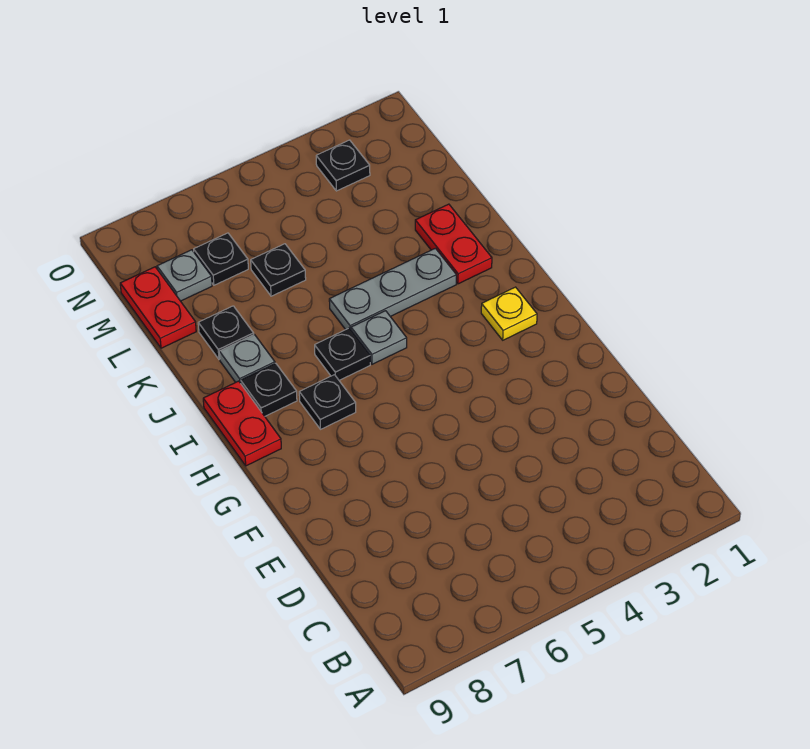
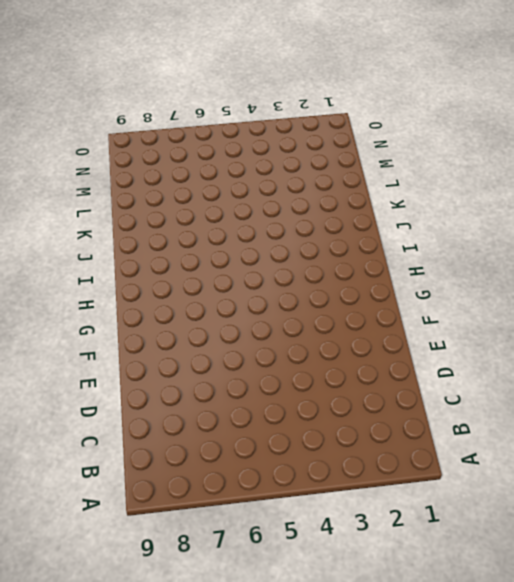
none -> yellow 1x1 plate [481,287,537,340]
none -> black 1x1 plate [299,375,356,429]
none -> red 1x2 plate [203,381,281,466]

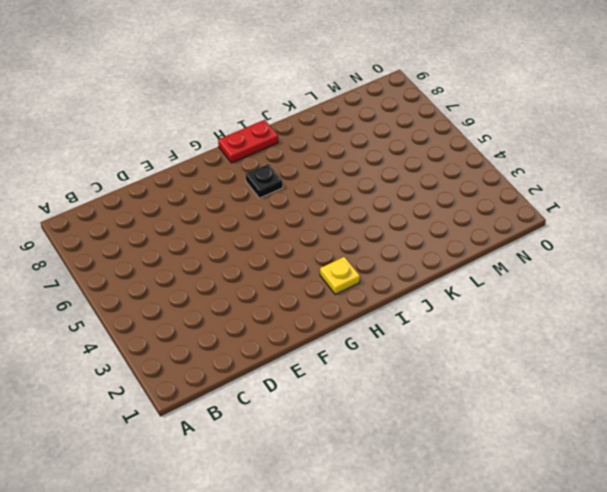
none -> grey 1x1 plate [351,311,407,364]
none -> black 1x1 plate [315,328,370,380]
none -> black 1x1 plate [241,363,297,416]

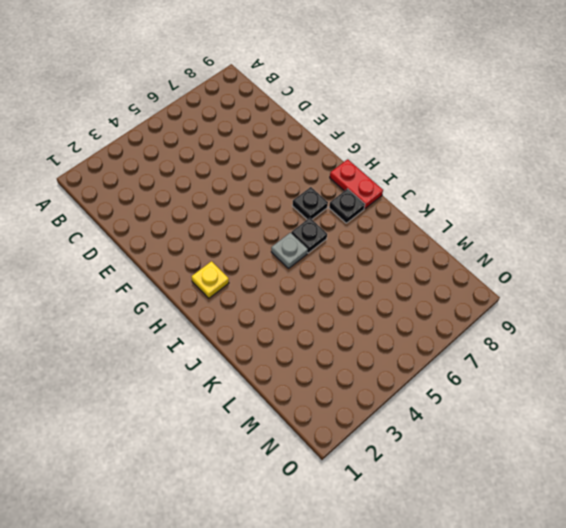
none -> red 1x2 plate [415,204,492,284]
none -> grey 1x3 plate [329,248,456,330]
none -> grey 1x1 plate [219,334,275,383]

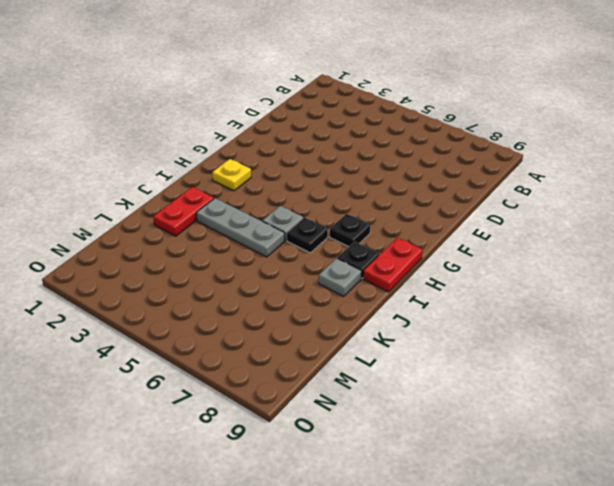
none -> black 1x1 plate [198,306,254,359]
none -> black 1x1 plate [251,244,306,296]
none -> red 1x2 plate [120,267,196,348]

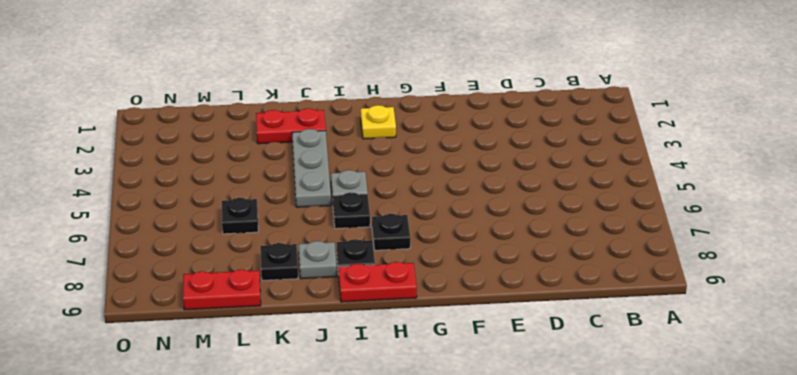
none -> black 1x1 plate [194,233,248,285]
none -> grey 1x1 plate [157,250,212,301]
none -> black 1x1 plate [316,140,370,191]

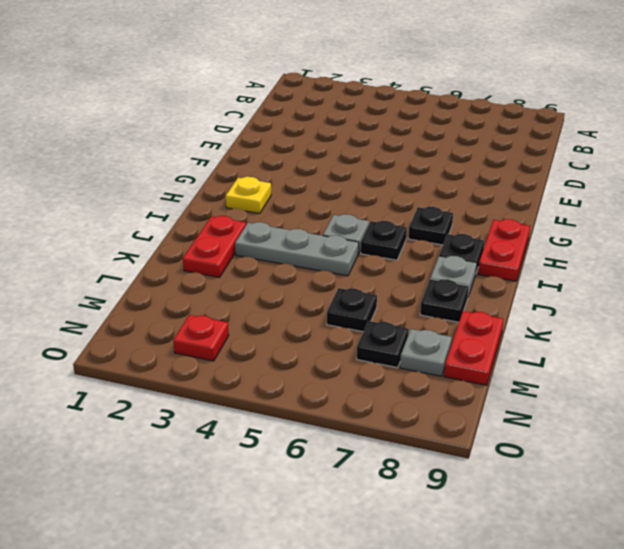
red 1x1 plate [173,315,229,361] -> black 1x1 plate [316,140,370,191]

